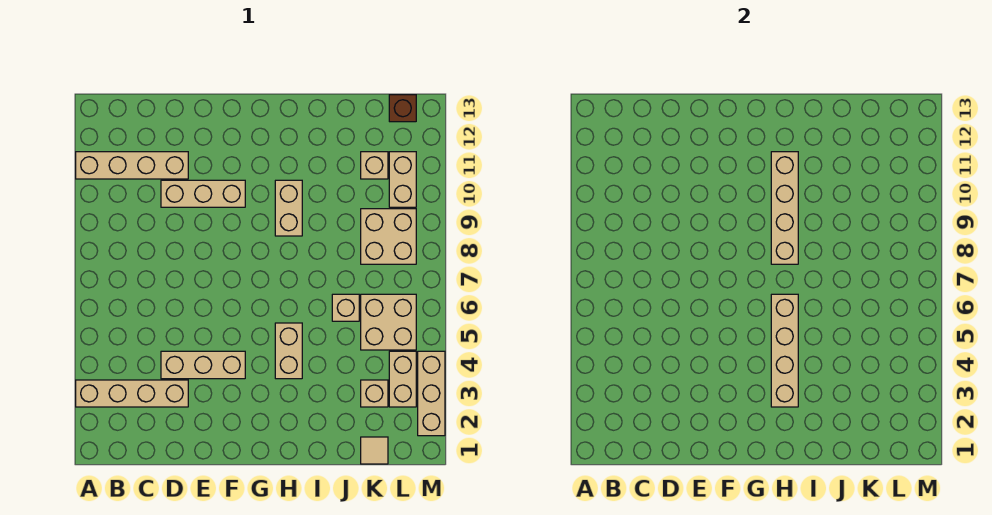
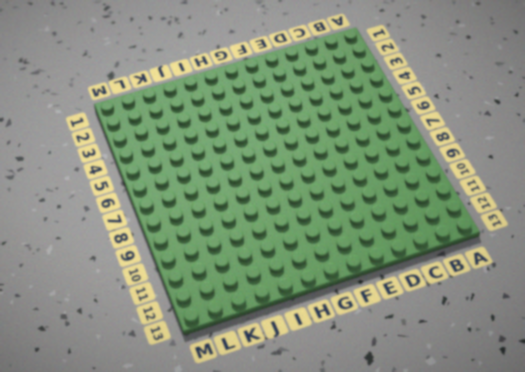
none -> tan 1x4 brick [76,380,188,407]
none -> tan 1x4 brick [76,152,188,179]
none -> tan 1x3 brick [161,351,245,379]

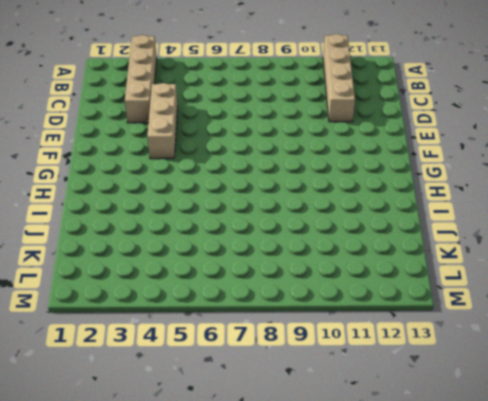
none -> tan 1x3 brick [161,180,245,207]
none -> tan 1x2 brick [275,323,302,379]
none -> tan 1x2 brick [275,180,302,236]

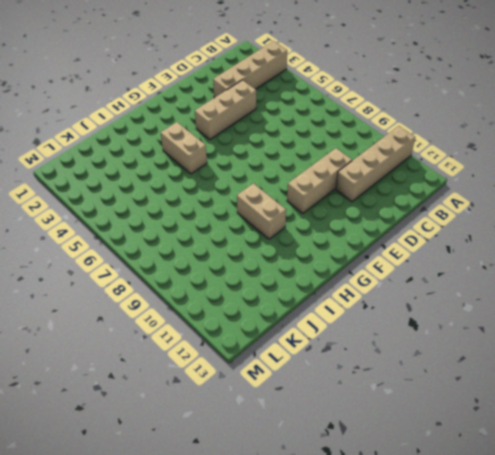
none -> tan 1x1 brick [332,294,359,321]
none -> tan 1x1 tile [361,437,388,464]
none -> tan 1x1 brick [361,380,388,407]

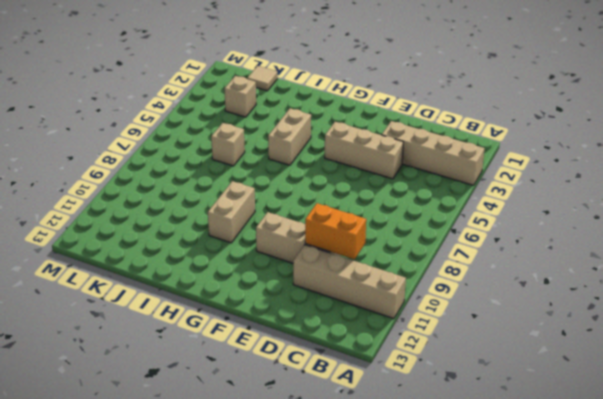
orange 1x2 brick [305,203,366,259] -> none
none -> tan 2x2 brick [361,294,416,350]
none -> tan 2x2 brick [361,209,416,264]
none -> tan 1x1 brick [361,152,388,179]

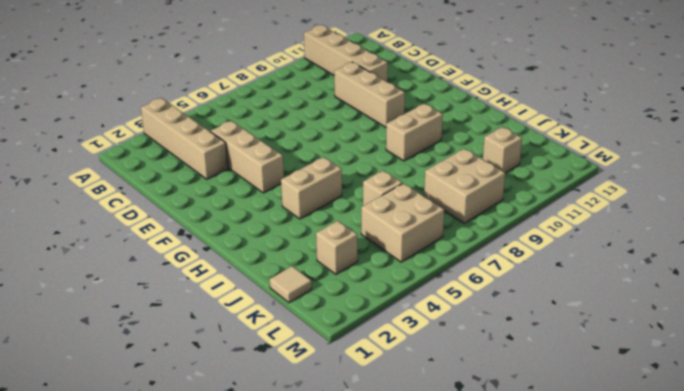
none -> tan 1x2 brick [389,351,416,407]
none -> tan 1x2 brick [389,152,416,207]
none -> brown 1x1 brick [389,95,416,122]

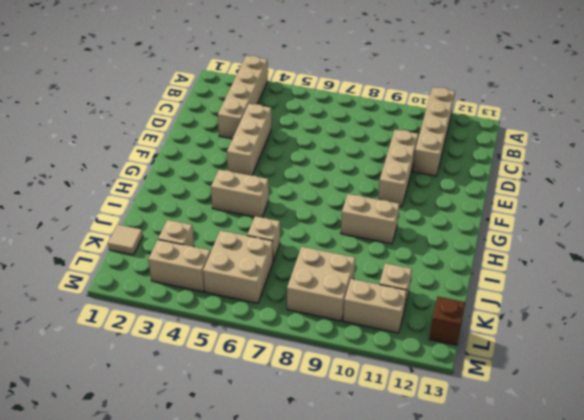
none -> tan 1x3 brick [418,351,445,436]
none -> tan 1x4 brick [771,294,798,407]
none -> tan 1x4 brick [771,152,798,264]

